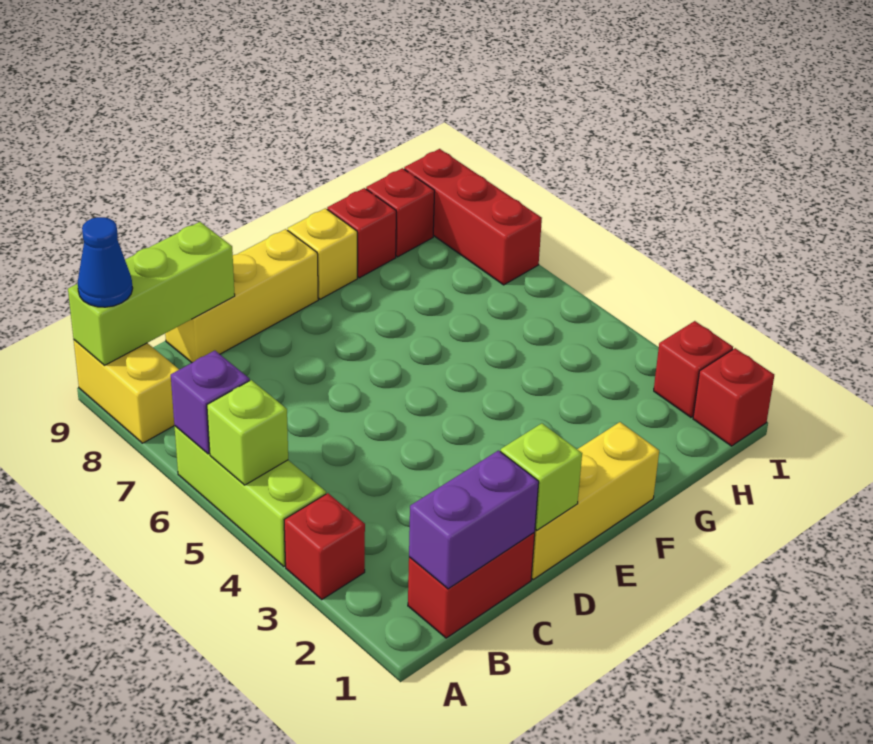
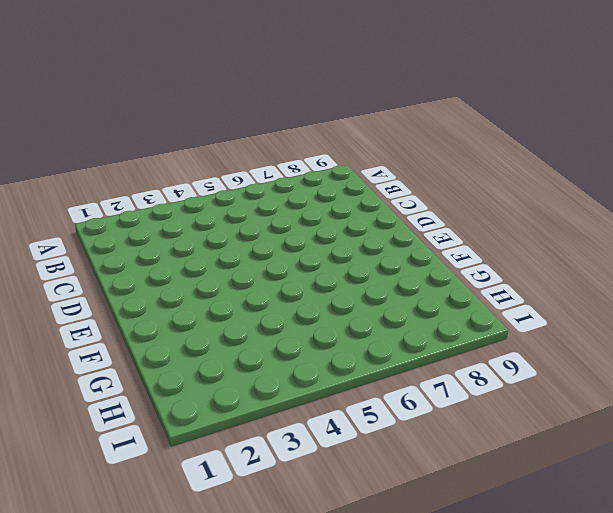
none -> red 1x1 brick [284,493,365,599]
none -> lime 1x3 brick [175,426,326,567]
none -> yellow 1x2 brick [74,340,179,443]

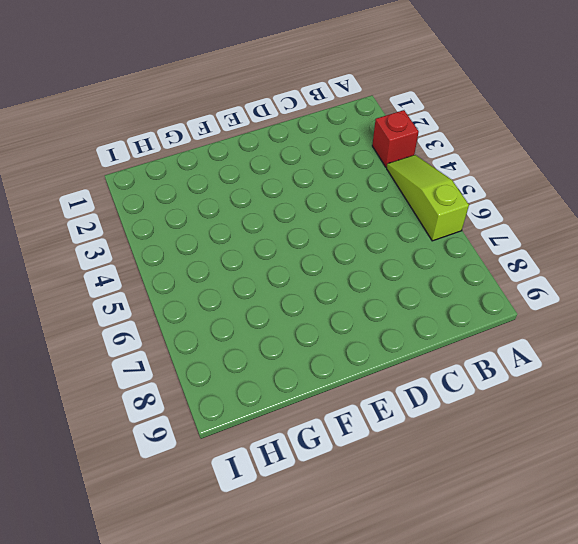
lime 1x3 slope [387,155,469,241] -> lime 1x3 brick [175,426,326,567]
none -> yellow 1x2 brick [74,340,179,443]
none -> red 1x2 brick [408,532,535,638]
none -> yellow 1x3 brick [165,229,318,363]

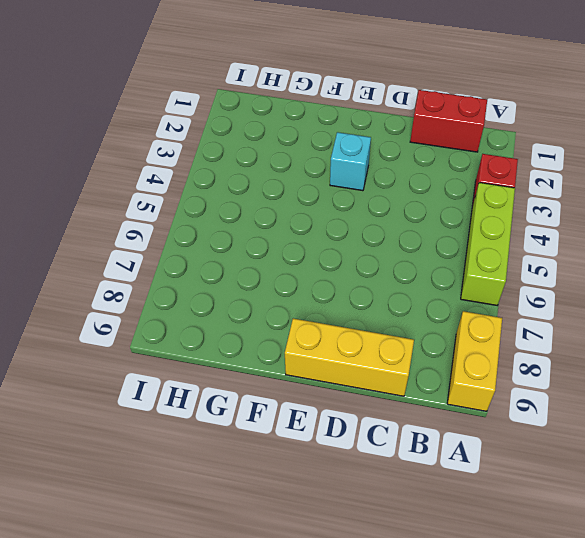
cyan 1x1 brick [330,132,371,191] -> none
none -> yellow 1x3 brick [531,422,659,580]
none -> yellow 1x1 brick [288,208,357,299]
none -> red 1x1 brick [327,188,396,278]

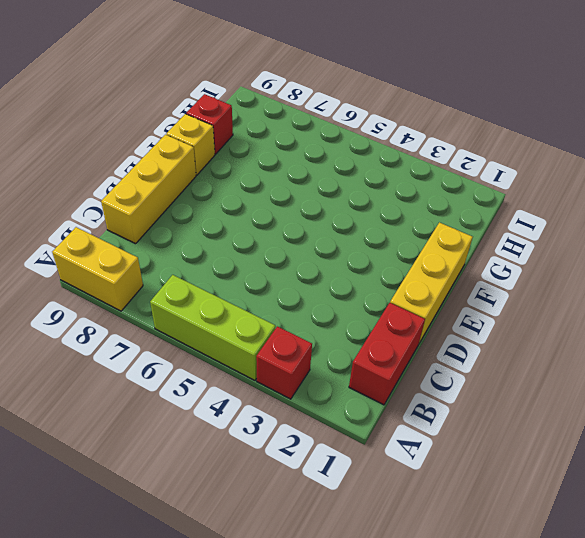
none -> red 1x1 brick [366,168,435,257]
none -> red 1x1 brick [693,348,774,446]
none -> red 1x1 brick [654,321,733,417]

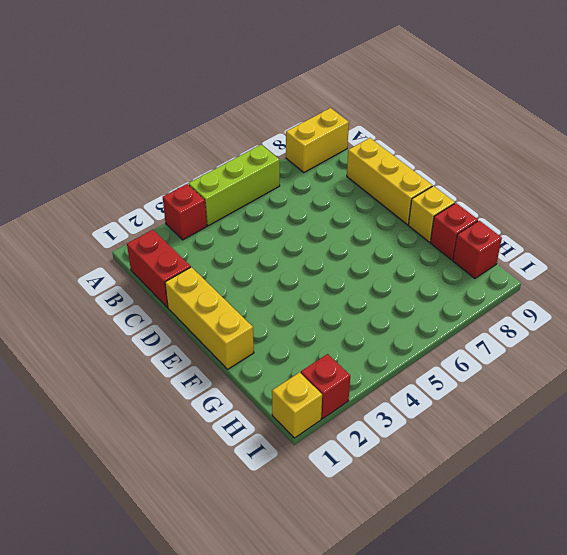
yellow 1x1 brick [272,372,322,438] -> red 1x1 brick [693,348,774,446]
none -> red 1x3 brick [404,149,542,285]
none -> lime 1x1 brick [207,380,288,485]
none -> purple 1x1 brick [171,351,250,454]

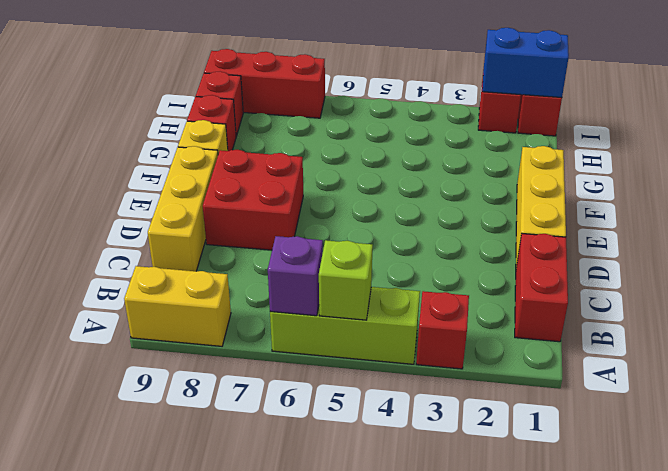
red 2x2 brick [203,150,303,250] -> none
blue 1x2 brick [482,28,569,97] -> none
none -> lime 1x3 brick [68,222,235,365]
none -> purple 1x2 brick [409,451,539,589]
none -> lime 1x1 brick [500,423,582,530]

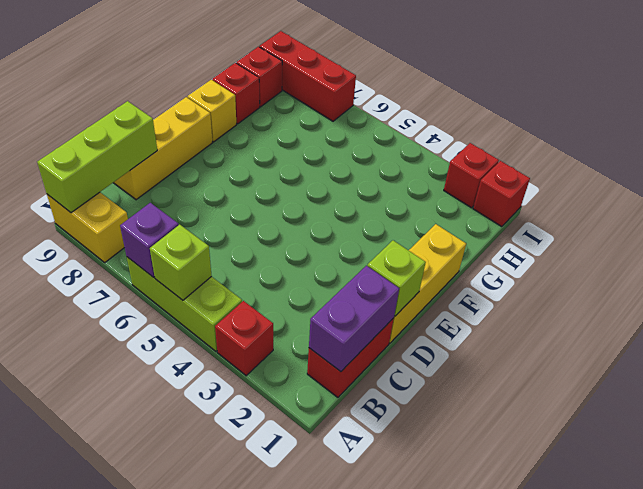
none -> blue 1x1 cone [78,217,133,307]

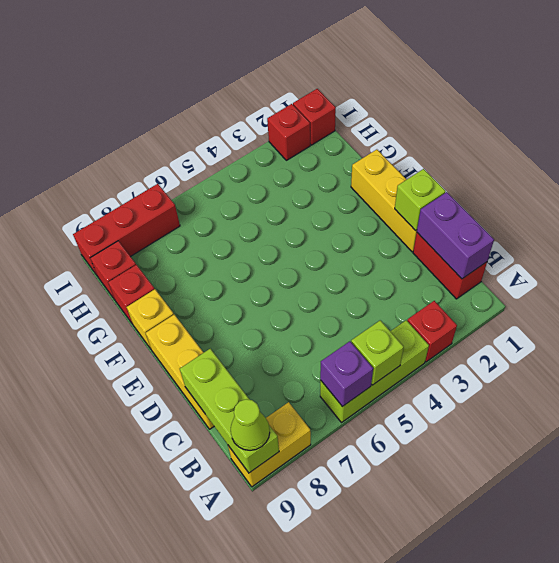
lime 1x1 cone [231,399,270,450] -> blue 1x1 cone [78,217,133,307]

